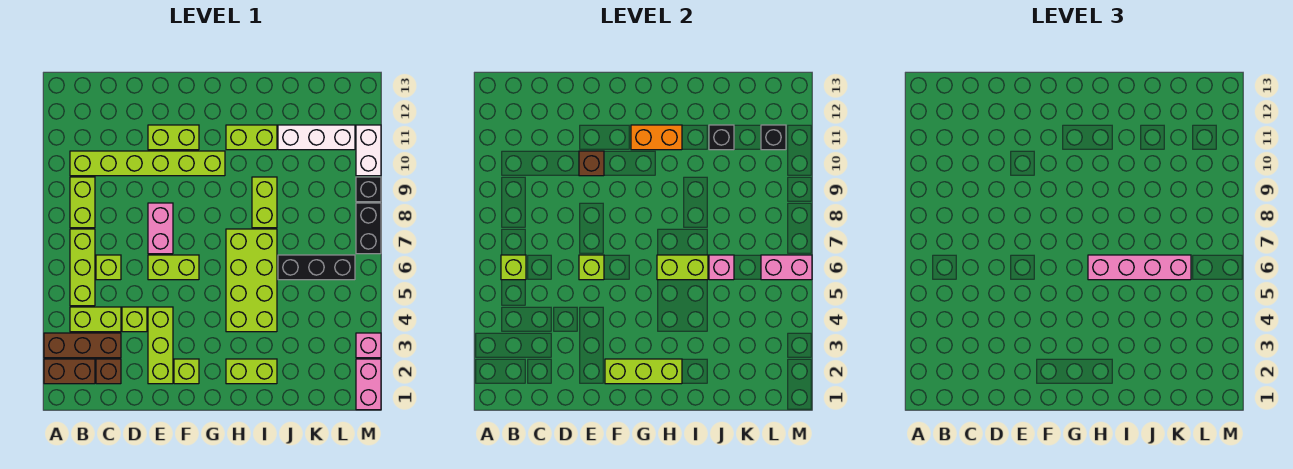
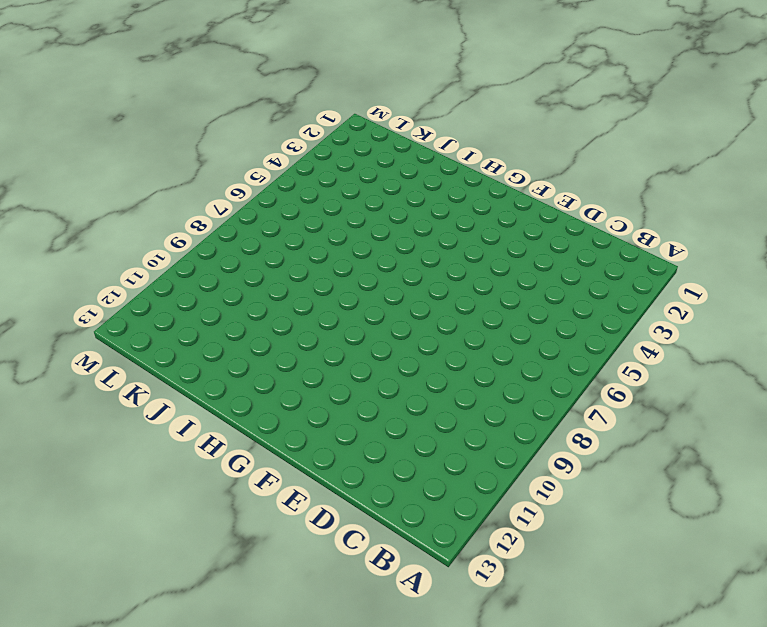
none -> brown 1x2 brick [44,359,95,384]
none -> brown 1x3 brick [44,333,121,358]
none -> lime 1x2 brick [70,307,121,332]
none -> lime 1x3 brick [70,229,95,306]

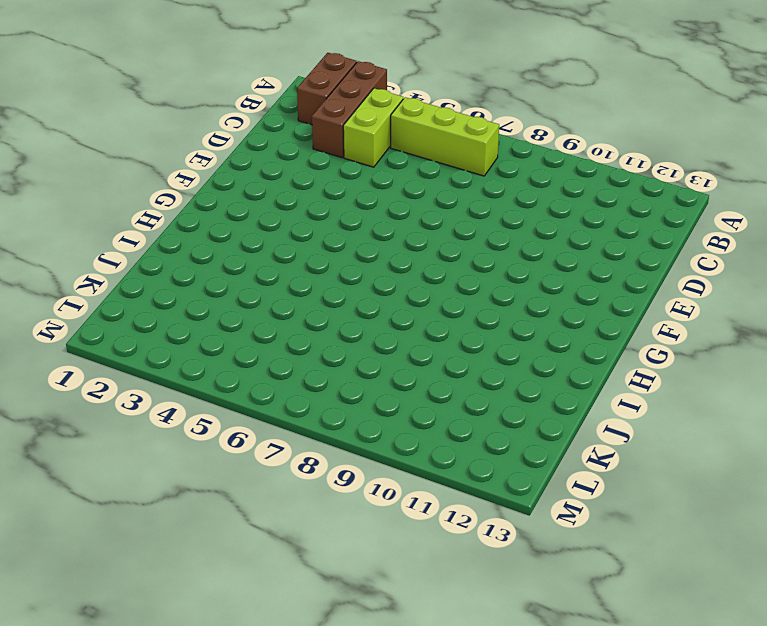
none -> lime 1x2 brick [70,177,95,228]
none -> lime 1x6 brick [70,151,225,176]
none -> brown 1x1 brick [96,359,121,384]
none -> lime 1x1 brick [96,255,121,280]

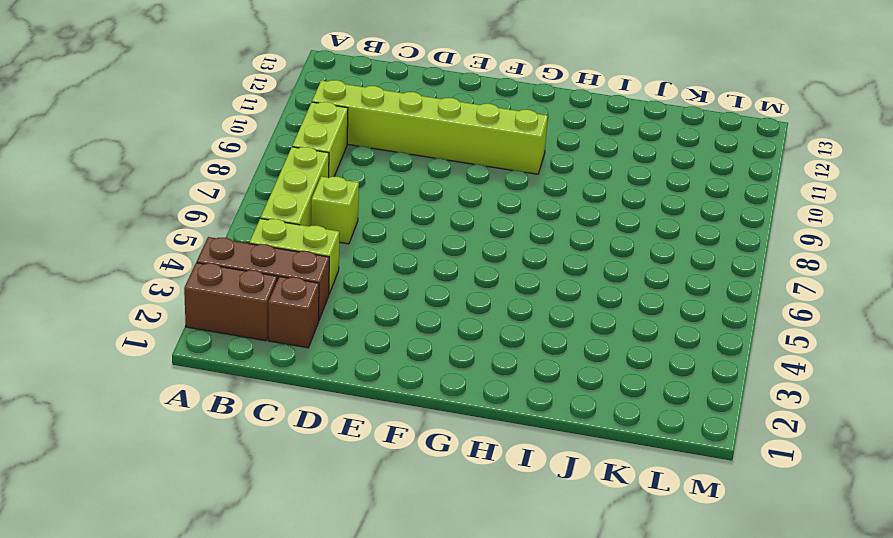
none -> lime 1x1 brick [122,307,147,332]
none -> lime 1x3 brick [148,307,173,384]
none -> lime 1x2 brick [148,255,199,280]
none -> pink 1x2 brick [148,203,173,254]

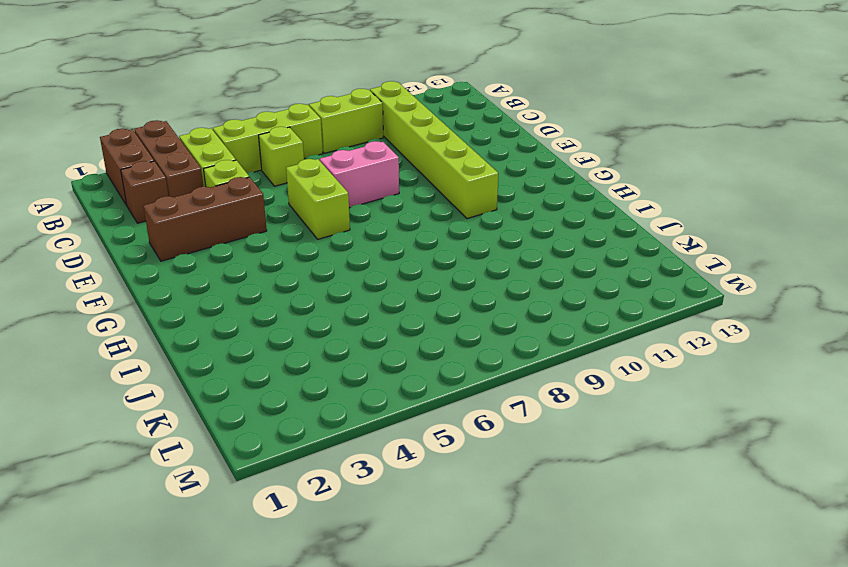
brown 1x3 brick [143,177,267,261] -> lime 1x3 brick [148,307,173,384]
none -> lime 1x2 brick [148,125,199,150]
none -> lime 1x1 brick [174,359,199,384]
none -> lime 1x2 brick [226,359,277,384]
none -> lime 2x4 brick [226,229,277,332]

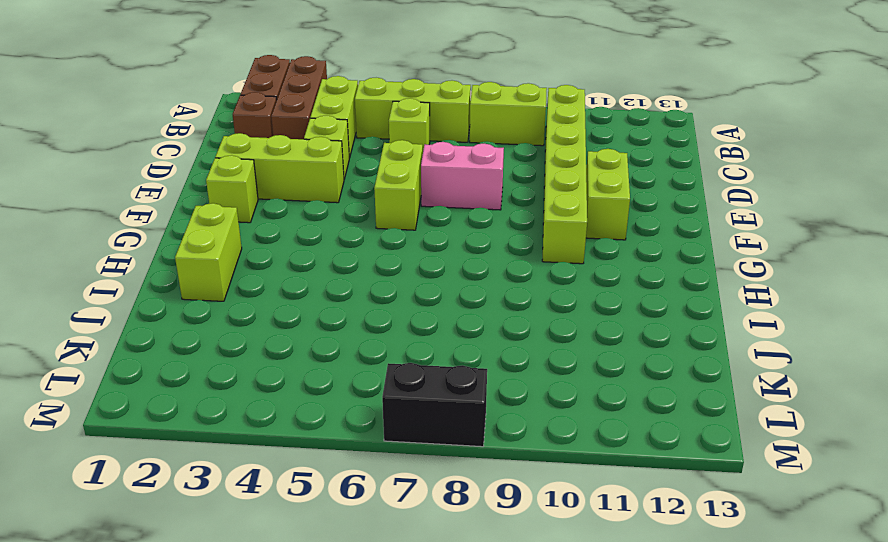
none -> lime 2x4 brick [226,229,277,332]
none -> lime 1x2 brick [226,125,277,150]
none -> lime 1x2 brick [252,177,277,228]
none -> black 1x3 brick [278,255,355,280]

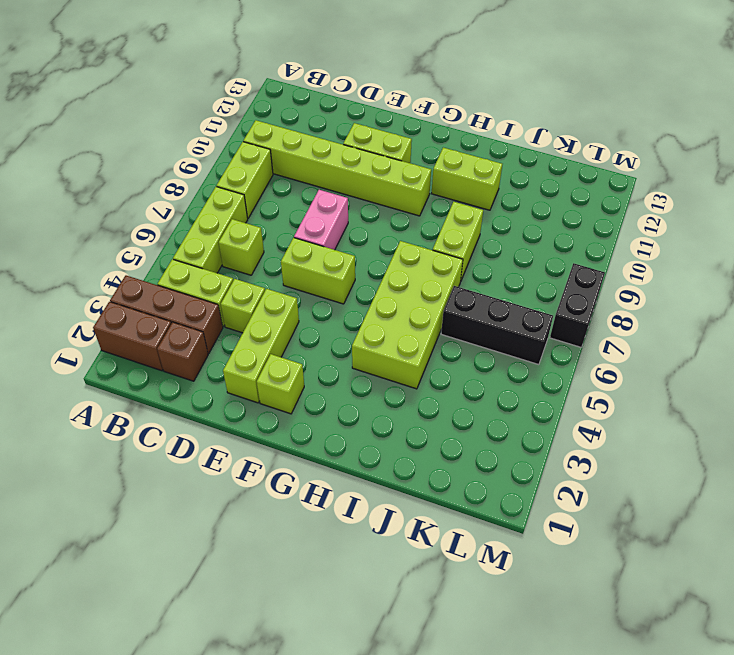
none -> lime 1x2 brick [226,359,277,384]
none -> white 1x3 brick [278,125,355,150]
none -> pink 1x2 brick [356,359,381,410]
none -> pink 1x1 brick [356,333,381,358]

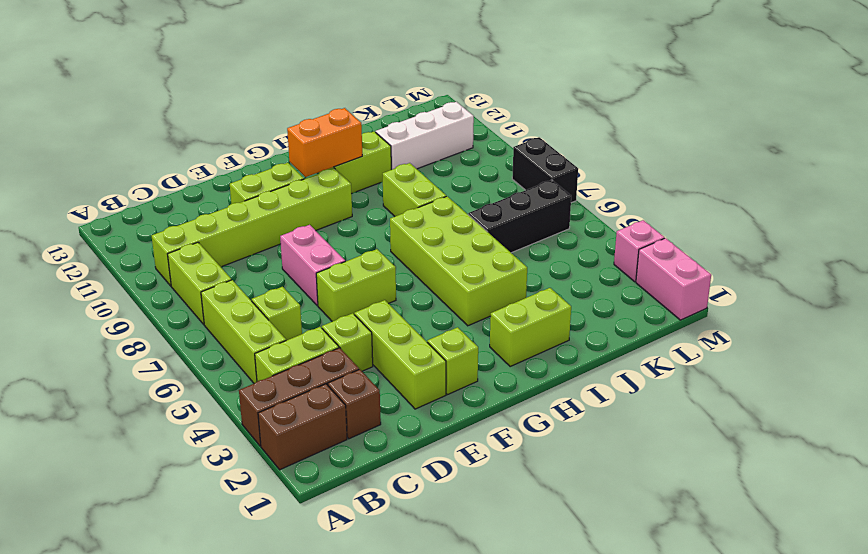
none -> black 1x1 brick [356,177,381,202]
none -> white 1x2 brick [356,125,381,176]
none -> lime 1x1 brick [501,255,526,280]
none -> lime 1x1 brick [579,255,604,280]

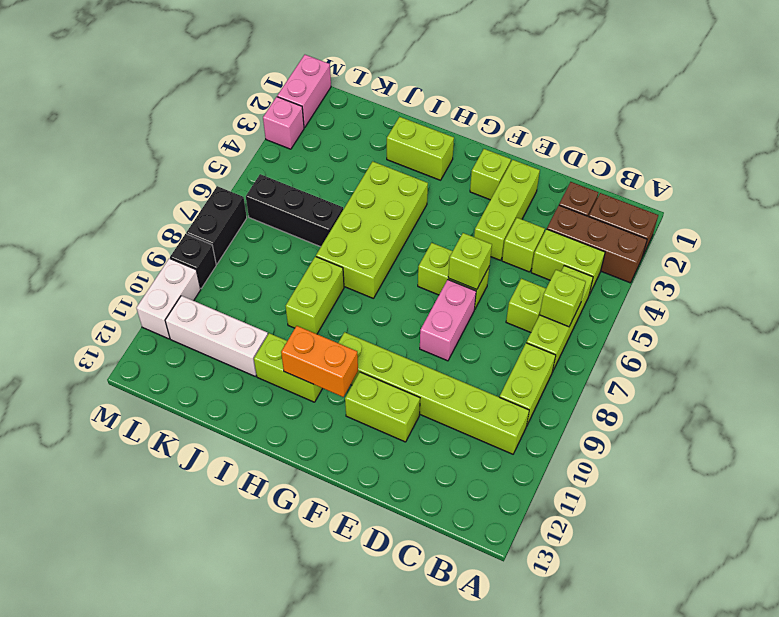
none -> brown 1x1 brick [579,151,604,176]
none -> lime 1x3 brick [605,359,682,384]
none -> lime 1x2 brick [657,255,708,280]
none -> pink 1x1 brick [709,255,734,280]

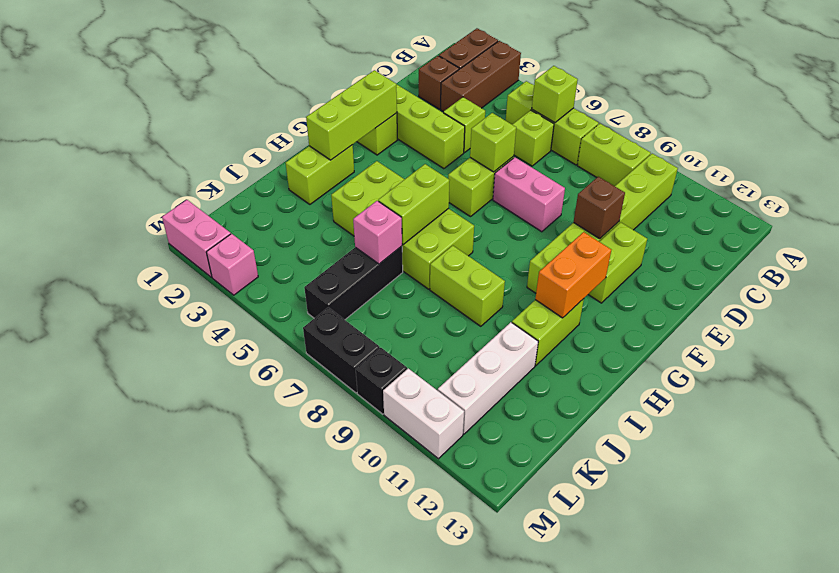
none -> lime 1x2 brick [70,307,121,332]
none -> black 1x1 brick [709,125,734,150]
none -> pink 1x2 brick [761,255,812,280]
none -> black 1x1 brick [761,125,786,150]

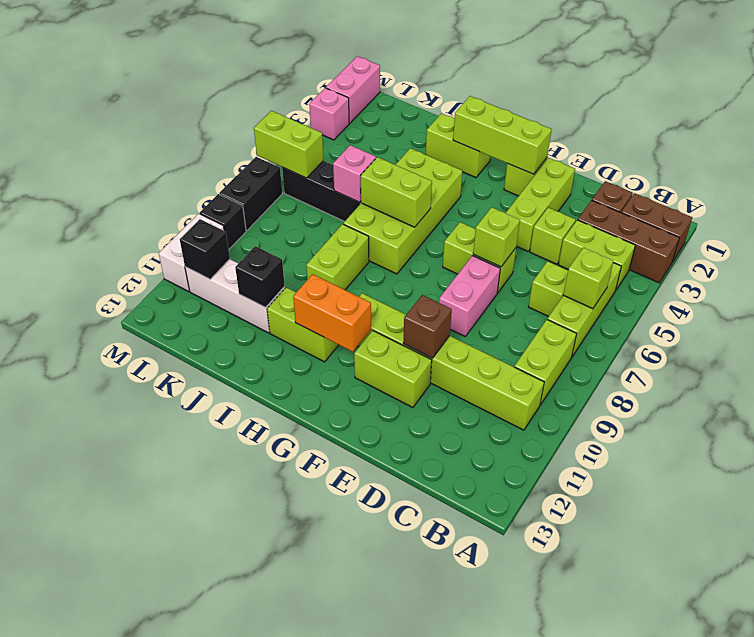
lime 1x2 brick [254,111,323,178] -> pink 1x2 brick [761,255,812,280]
none -> pink 1x4 brick [1088,255,1191,280]

